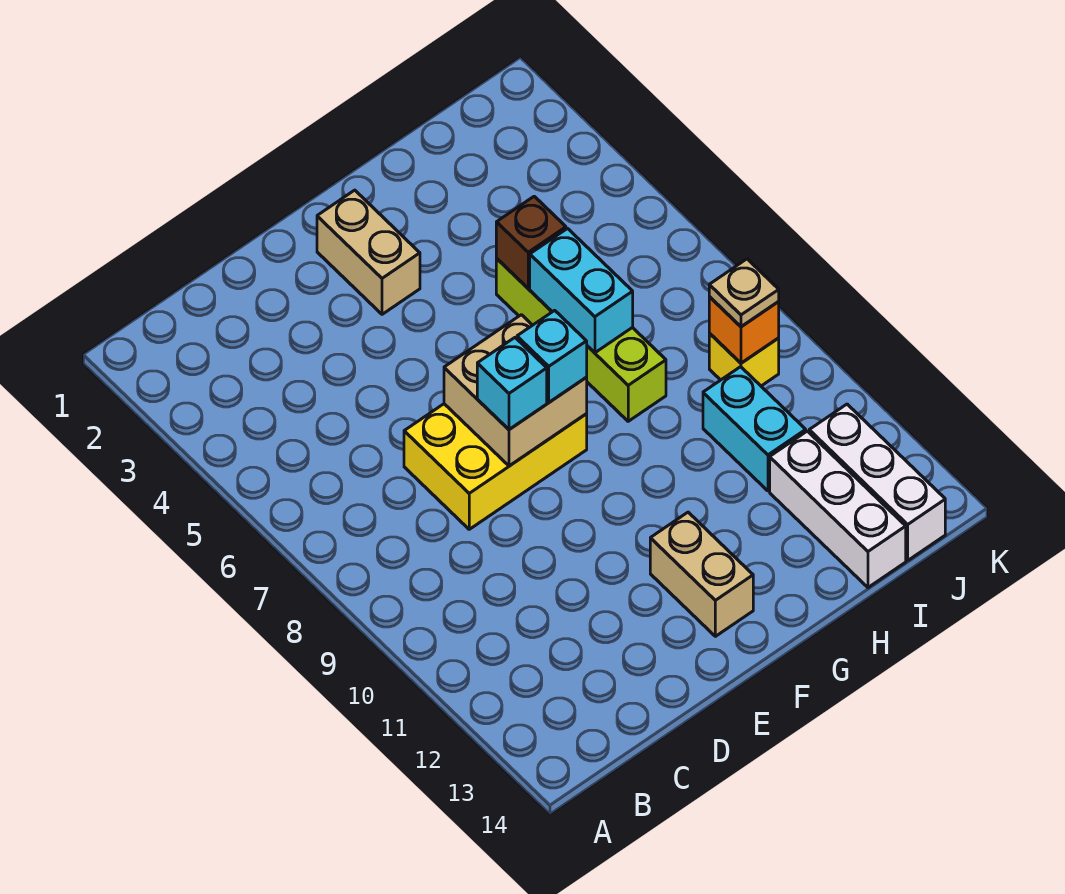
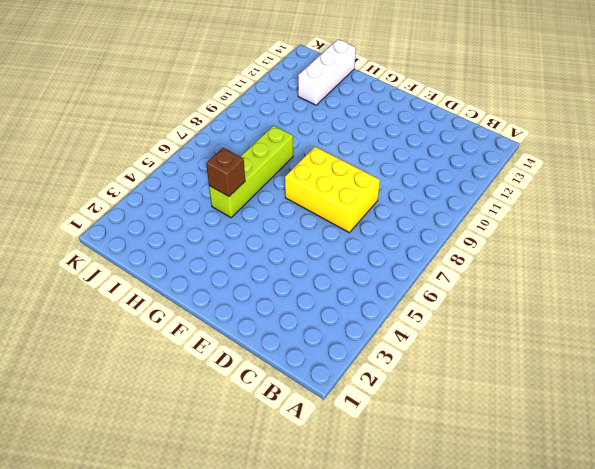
none -> tan 1x2 brick [317,190,420,314]
none -> tan 1x2 brick [650,512,753,636]
none -> cyan 1x2 brick [703,367,806,491]

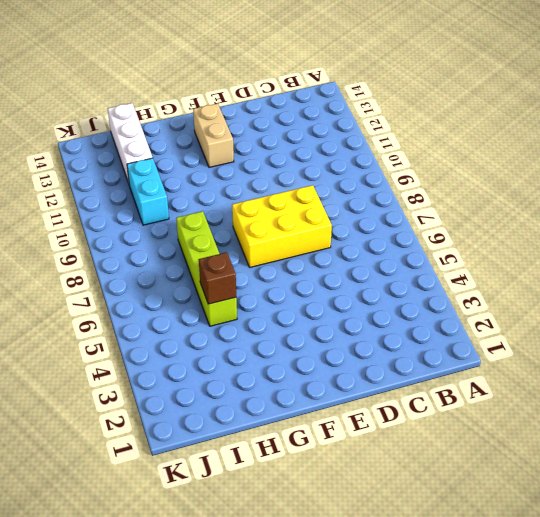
none -> tan 1x2 brick [317,190,420,314]
none -> yellow 1x1 brick [709,333,779,386]
none -> white 1x3 brick [809,404,945,560]

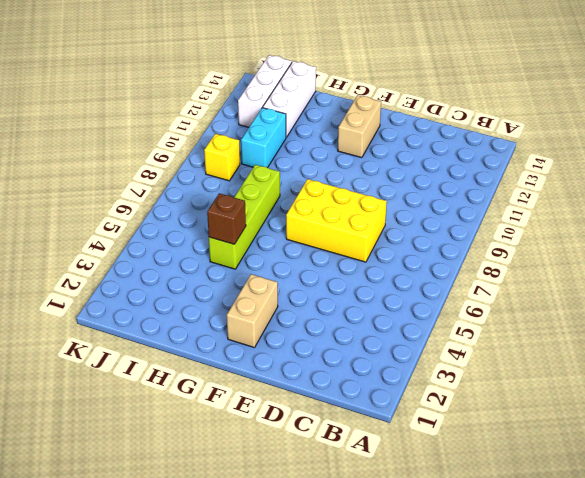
none -> tan 2x2 brick [444,315,587,466]
none -> cyan 1x2 brick [530,229,633,353]
none -> orange 1x1 brick [709,297,779,363]

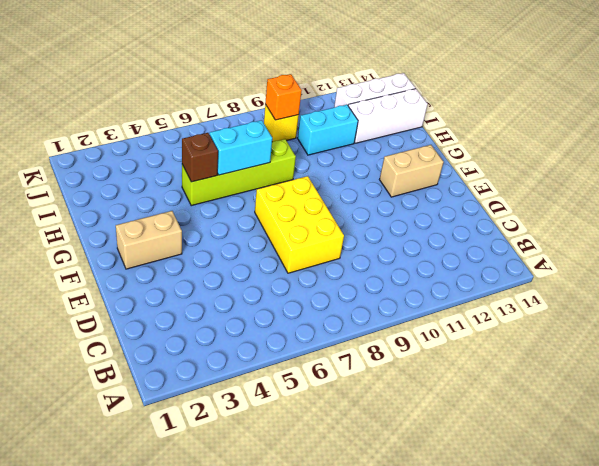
none -> tan 2x2 brick [444,315,587,466]
none -> cyan 1x1 brick [477,338,547,429]
none -> cyan 1x1 brick [517,310,587,402]

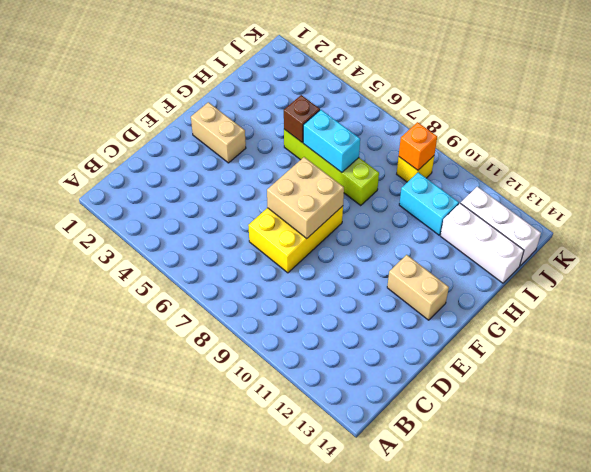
none -> cyan 1x1 brick [477,338,547,429]
none -> cyan 1x1 brick [517,310,587,402]
none -> tan 1x1 plate [709,259,779,327]

